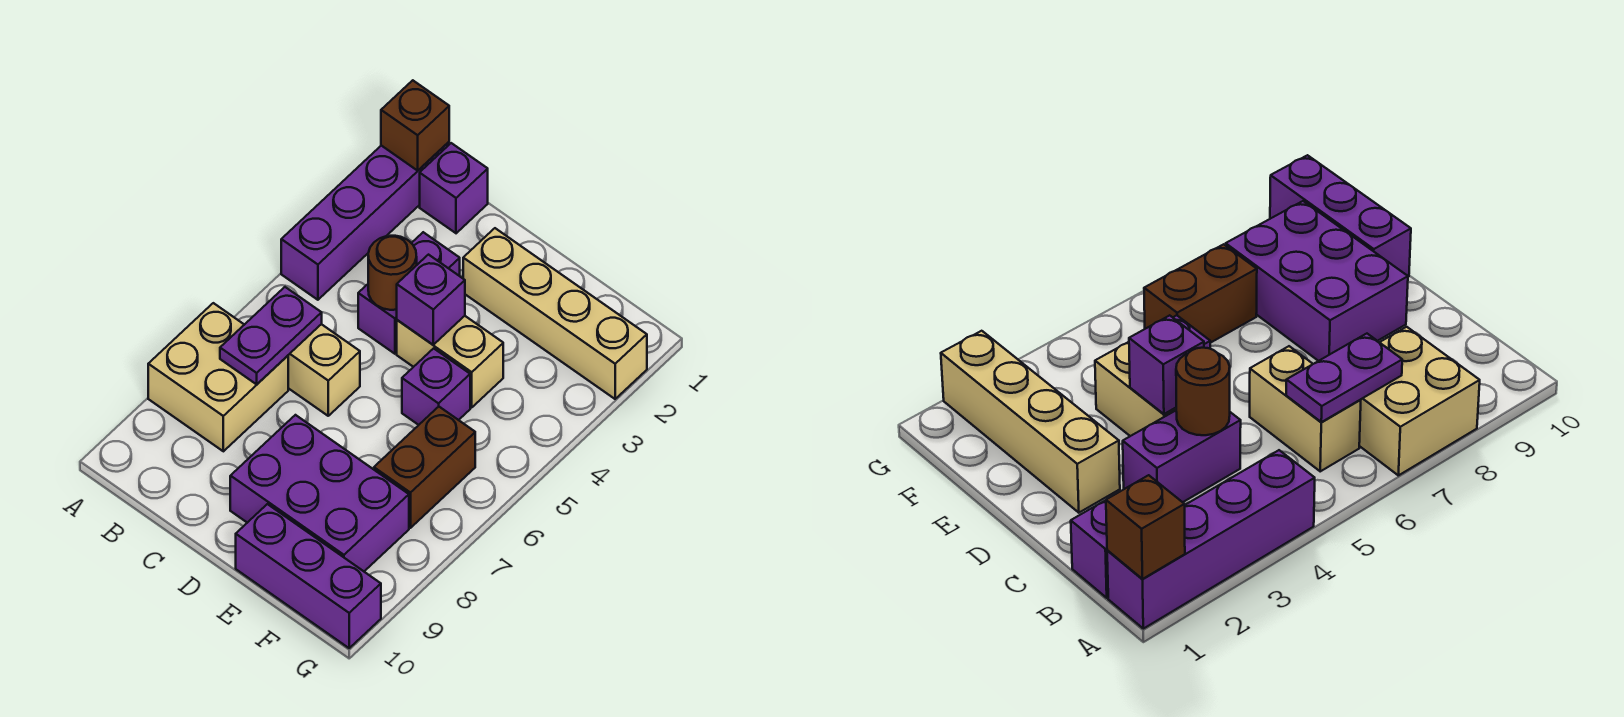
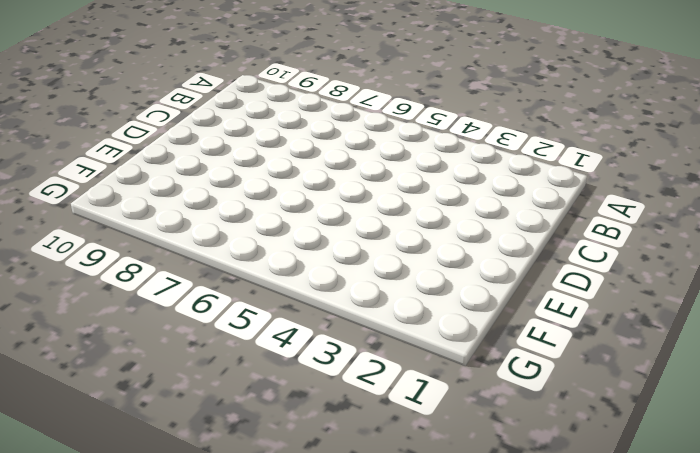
none -> purple 1x4 brick [281,142,449,300]
none -> tan 2x2 brick [148,303,288,451]
none -> purple 1x1 brick [420,143,488,233]

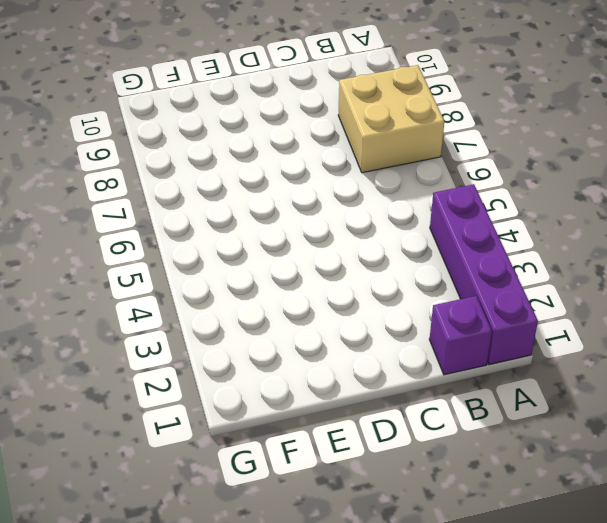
none -> tan 1x2 brick [288,324,360,416]
none -> purple 1x2 brick [358,232,460,354]
none -> tan 1x4 brick [463,228,647,399]

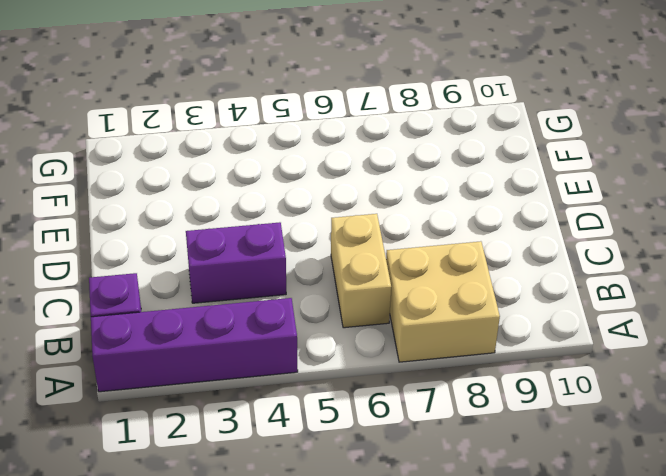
none -> tan 1x4 brick [463,228,647,399]
none -> tan 1x2 brick [397,316,503,407]
none -> purple 2x3 brick [230,415,409,571]

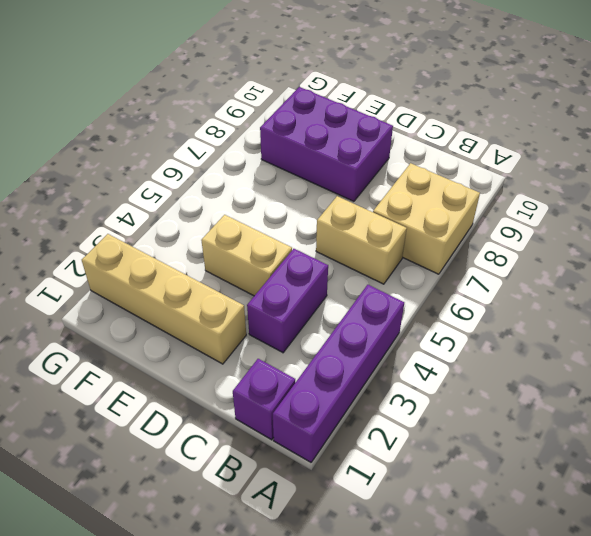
none -> purple 1x1 brick [402,348,470,425]
none -> purple 1x3 brick [236,504,381,648]
none -> brown 1x2 brick [374,407,475,528]

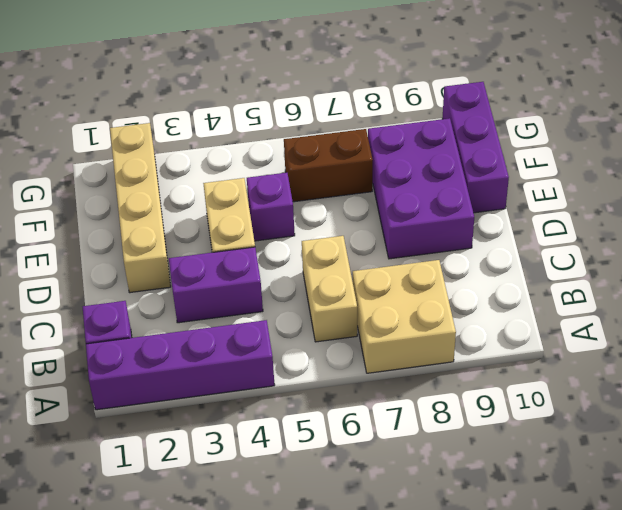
none -> brown 1x1 brick [381,80,449,171]
none -> purple 1x2 plate [220,287,322,384]
none -> brown 1x1 round brick [368,236,417,310]

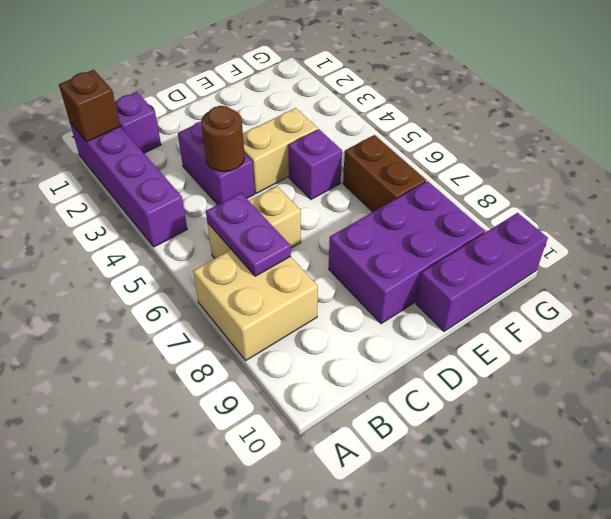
none -> tan 1x4 brick [463,228,647,399]
none -> purple 1x1 brick [397,255,465,345]

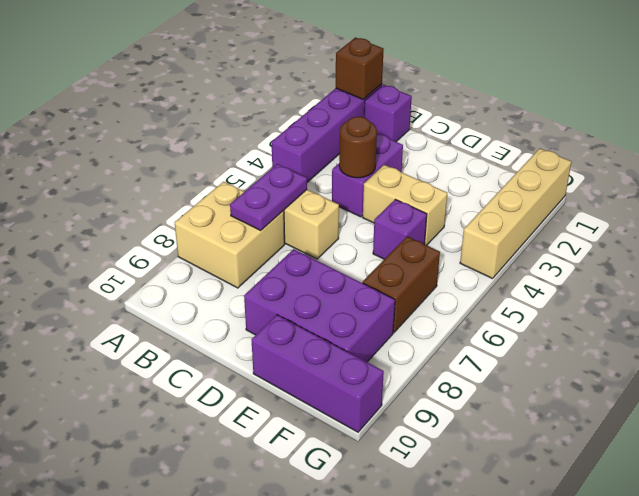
tan 1x4 brick [460,148,571,279] -> tan 1x4 brick turned to [463,228,647,399]
none -> purple 1x1 brick [397,255,465,345]

